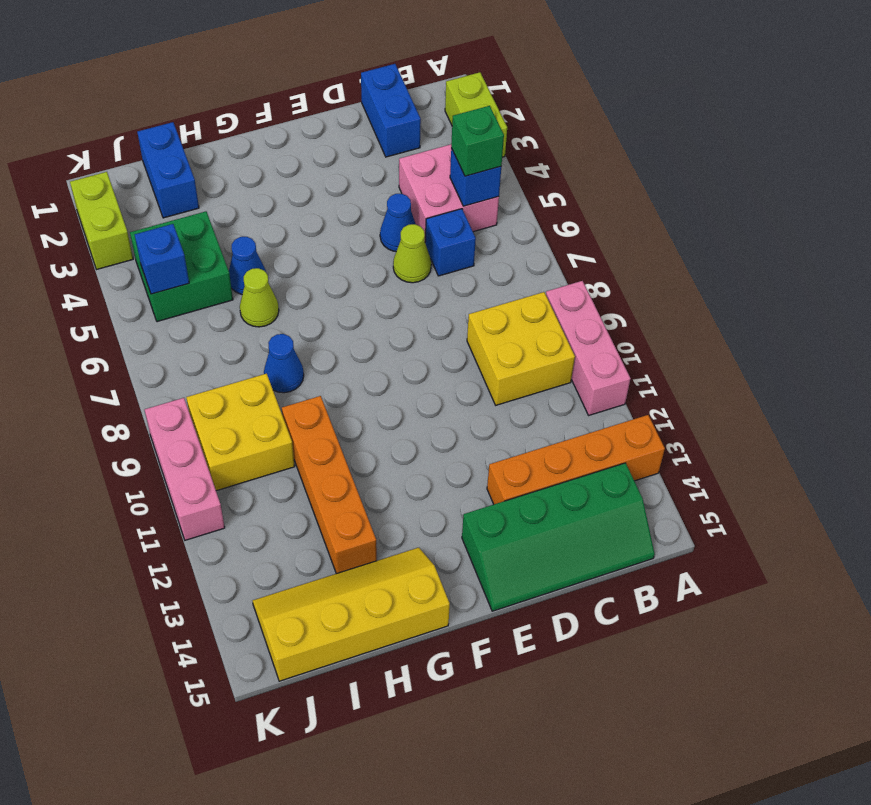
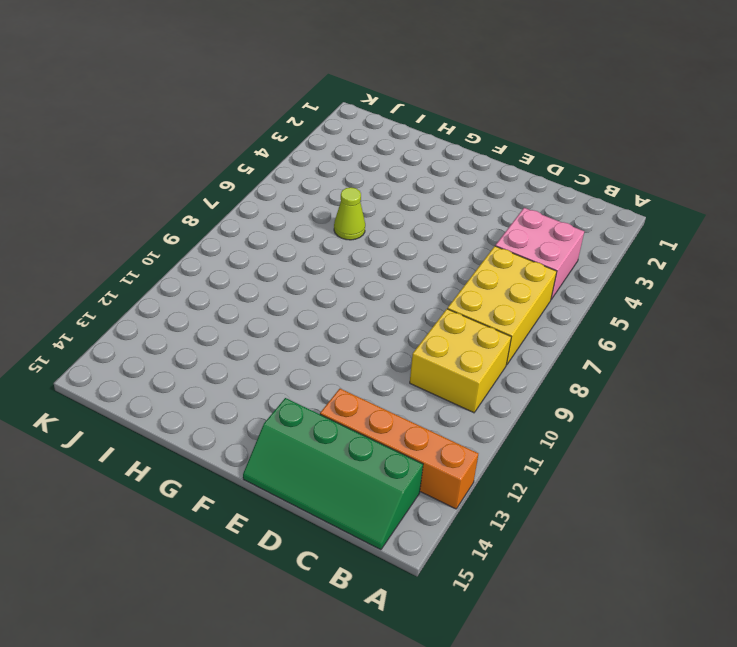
yellow 2x3 brick [447,246,557,365] -> blue 1x1 brick [425,209,476,276]
none -> lime 1x2 brick [445,72,507,157]
none -> pink 1x3 brick [546,281,630,415]
none -> blue 1x2 brick [361,64,421,157]

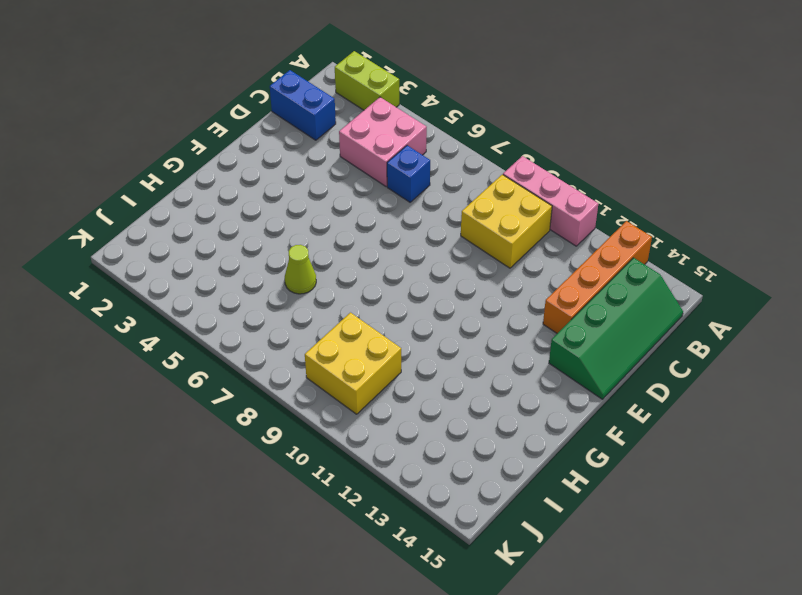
none -> blue 1x1 cone [380,194,416,251]
none -> lime 1x1 cone [393,224,431,283]
none -> yellow 2x4 slope [253,548,450,681]

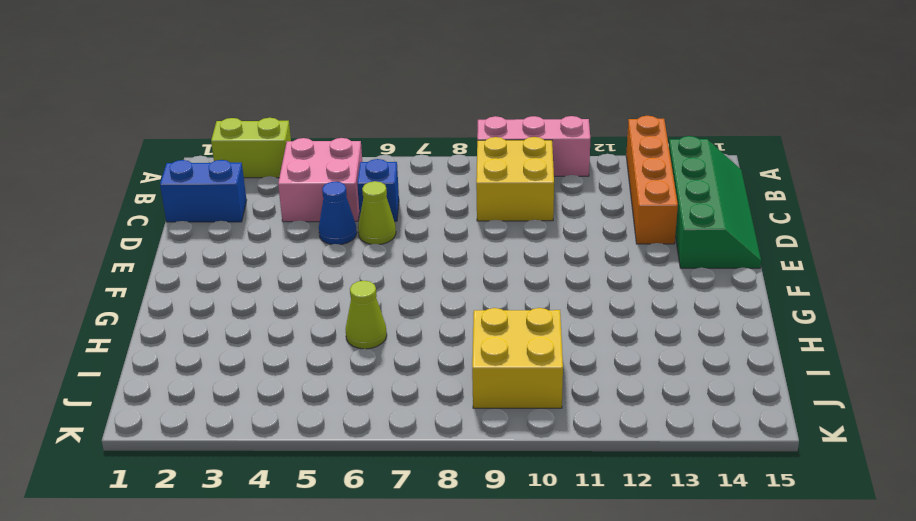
none -> yellow 2x4 slope [253,548,450,681]
none -> blue 1x1 cone [229,237,266,294]
none -> blue 1x1 cone [264,334,304,393]

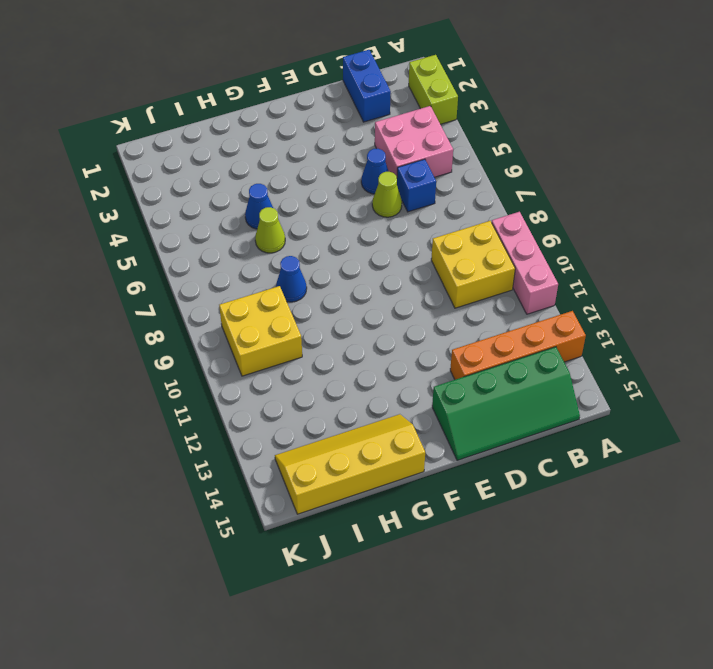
none -> orange 1x4 brick [282,396,377,574]
none -> blue 1x2 brick [137,122,199,218]
none -> green 2x2 brick [130,211,233,322]

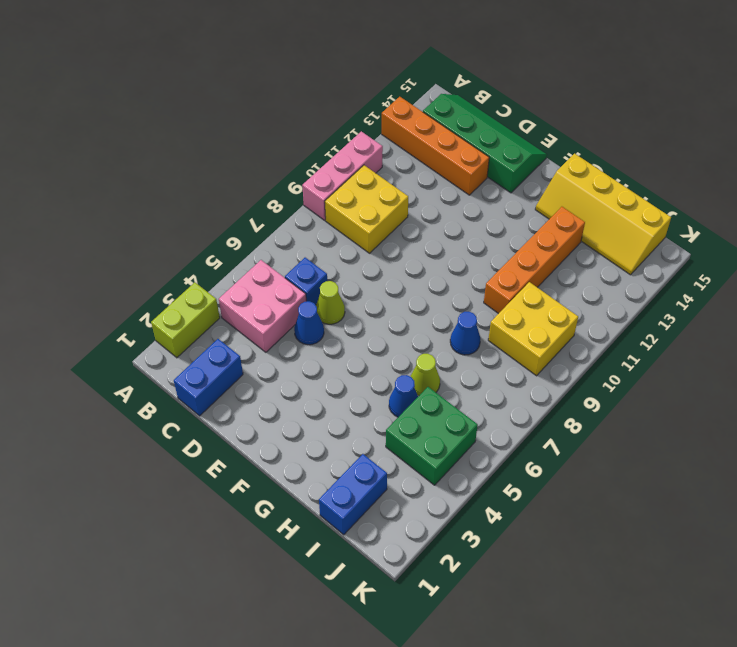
none -> lime 1x2 brick [70,172,133,269]
none -> pink 1x3 brick [145,398,225,540]
none -> blue 1x1 brick [450,148,501,206]

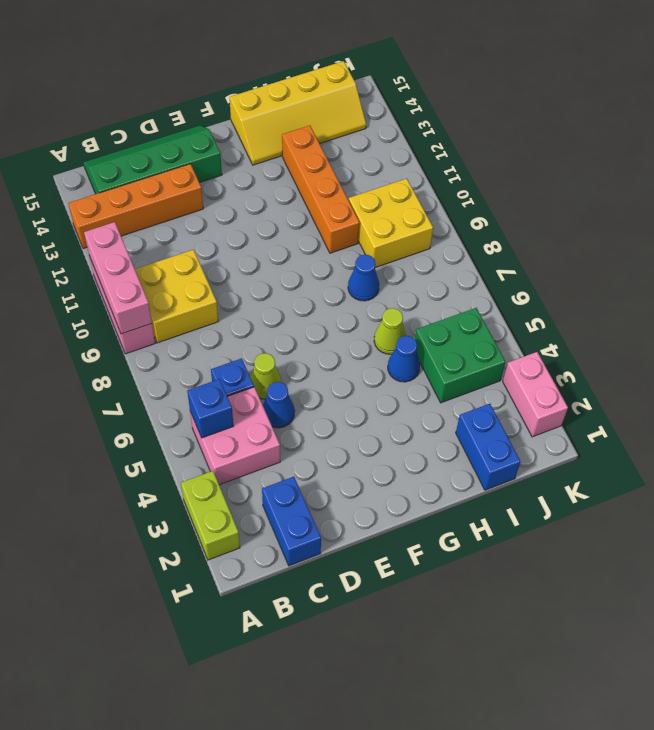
pink 1x3 brick [84,222,152,334] -> pink 1x3 brick moved to [145,398,225,540]
pink 1x2 brick [503,352,568,437] -> lime 1x2 brick [70,172,133,269]
none -> blue 1x1 brick [135,224,189,294]
none -> green 1x1 brick [451,106,504,176]

